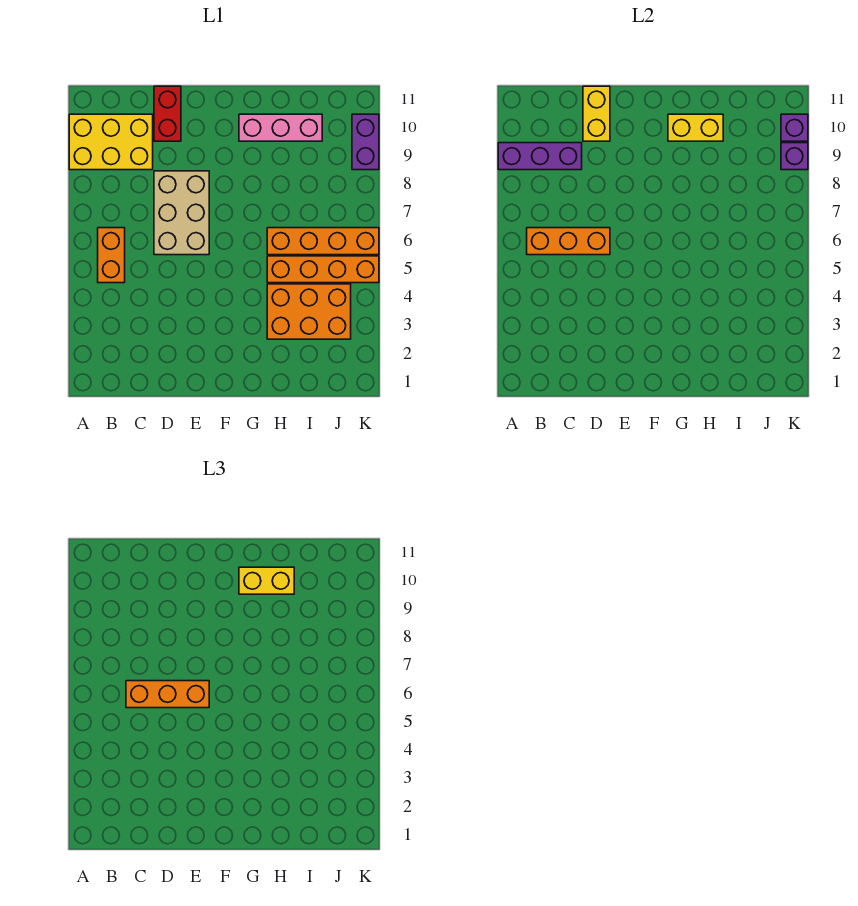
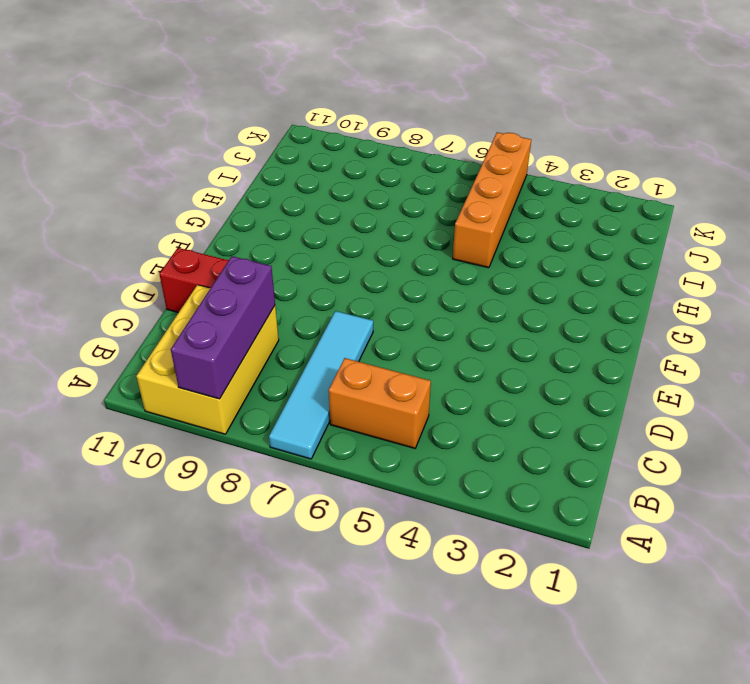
cyan 1x4 tile [269,311,373,459] -> tan 2x3 brick [154,171,209,255]
none -> pink 1x3 brick [239,114,322,141]
none -> orange 2x3 brick [267,284,351,339]
none -> orange 1x4 brick [267,228,379,255]

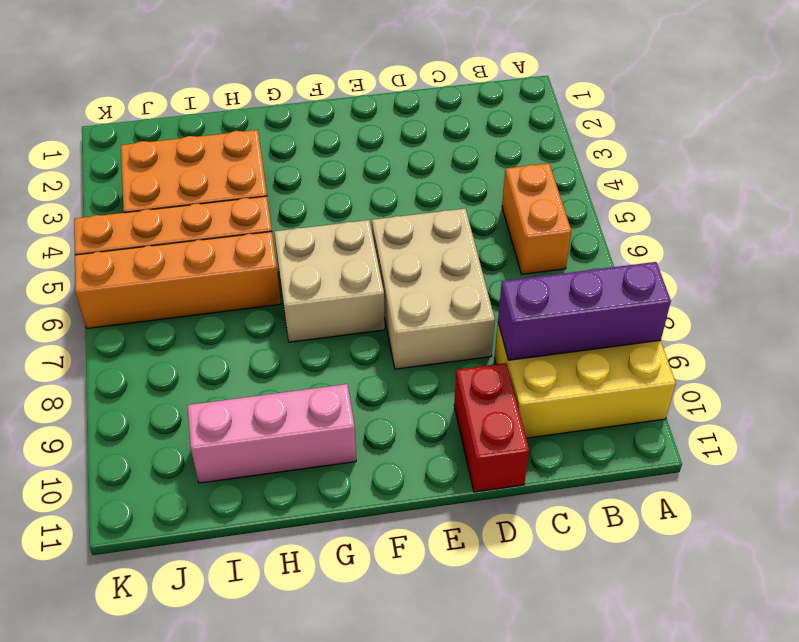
tan 2x2 brick [274,220,385,342] -> none
none -> purple 1x2 brick [352,114,379,170]
none -> orange 1x3 brick [527,228,610,255]
none -> yellow 1x2 brick [583,86,610,141]

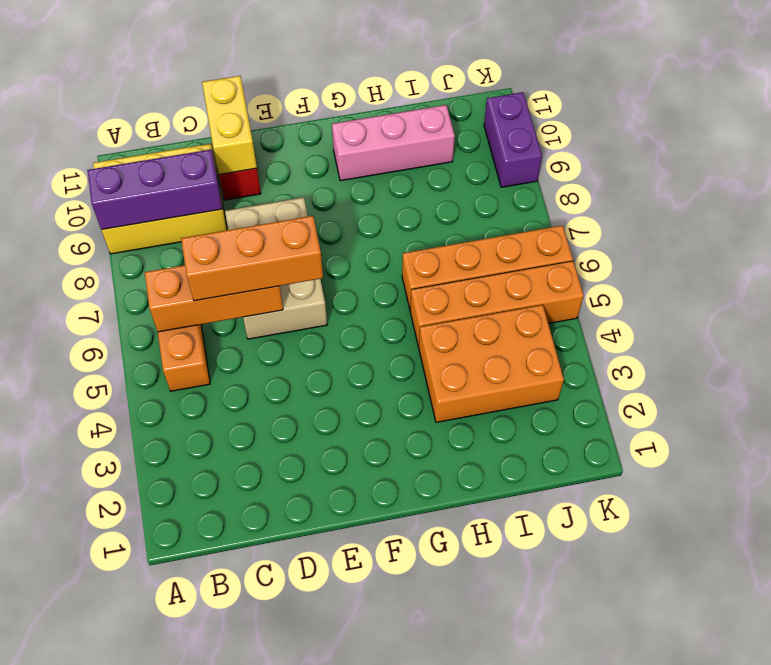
none -> yellow 1x2 brick [668,114,723,141]
none -> purple 1x1 brick [781,143,808,170]
none -> purple 1x1 brick [781,114,808,141]

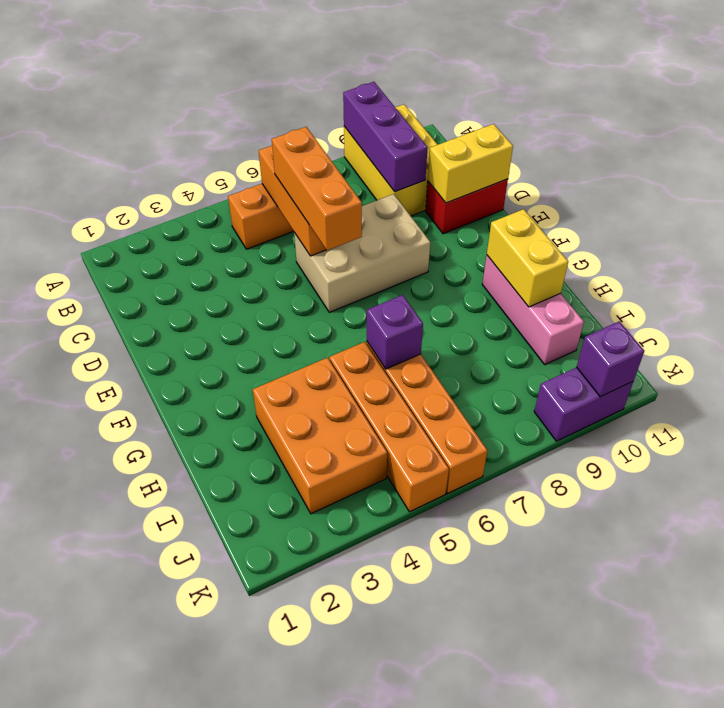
purple 1x1 brick [367,295,423,369] -> purple 1x1 brick moved to [781,143,808,170]
none -> yellow 1x2 brick [239,567,294,594]

